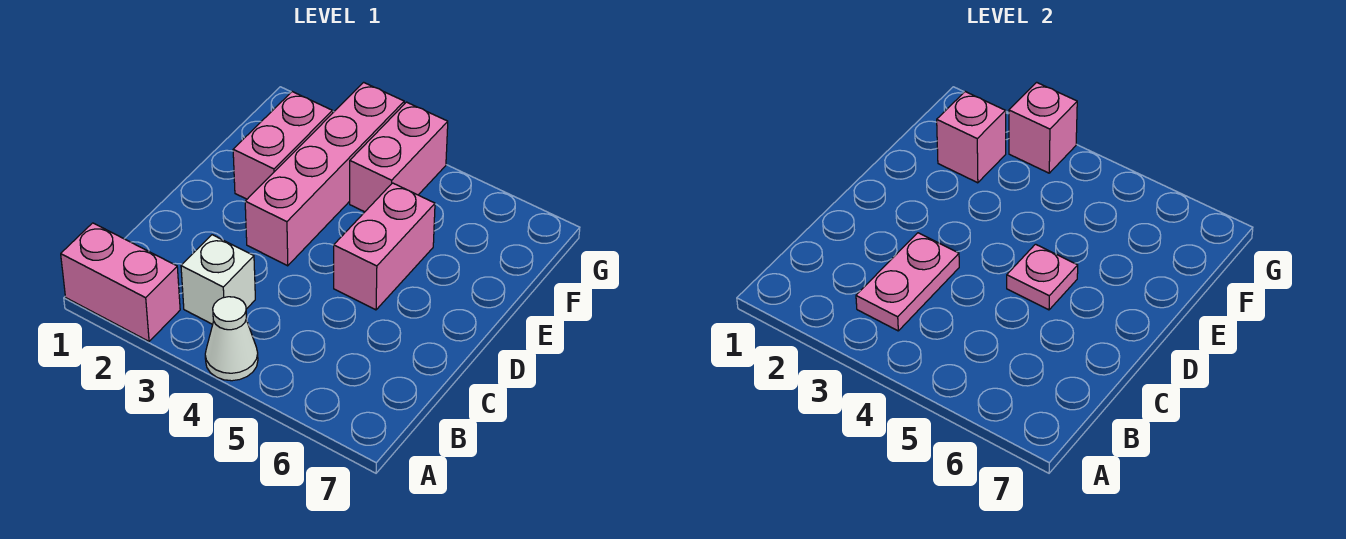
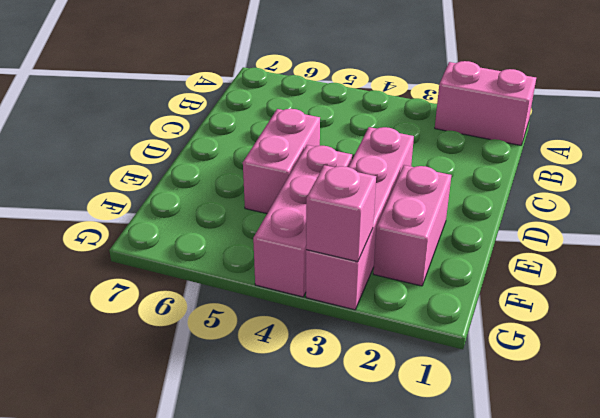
pink 1x3 brick [253,145,352,297] -> pink 1x2 brick [350,102,448,212]
none -> white 1x1 cone [205,297,258,381]
none -> white 1x1 brick [181,235,255,324]

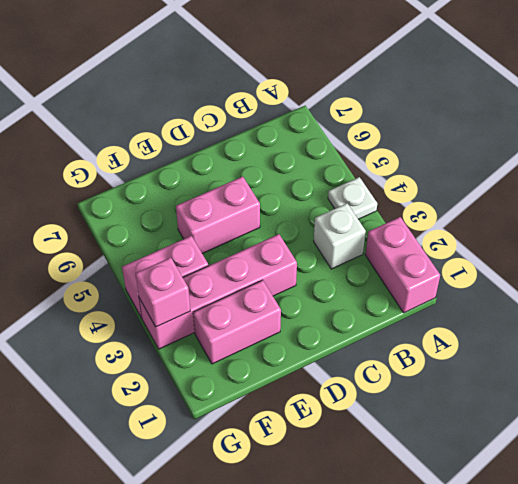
white 1x1 plate [328,177,377,219] -> white 1x1 cone [205,297,258,381]
none -> pink 1x2 plate [856,233,959,331]
none -> pink 1x1 plate [1007,244,1078,310]

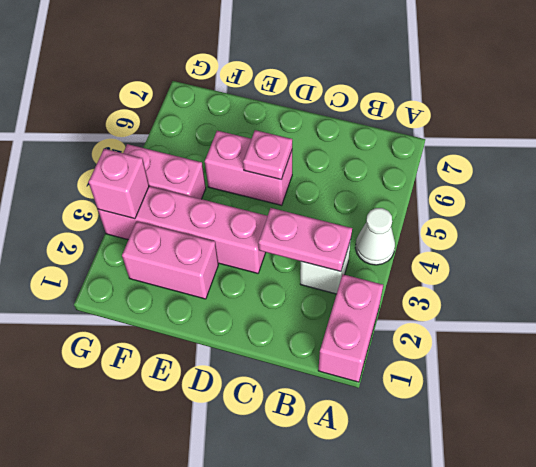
none -> pink 1x1 brick [937,92,1006,183]

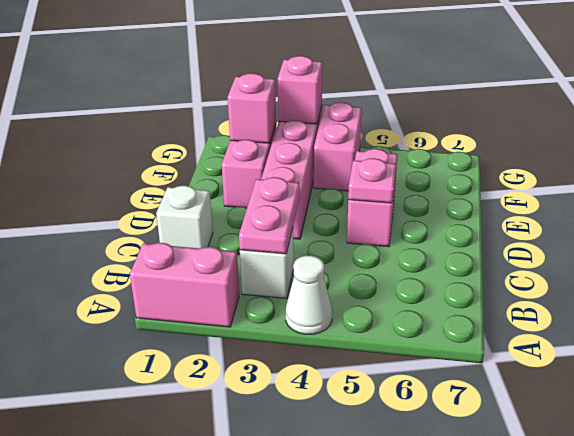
white 1x1 brick [156,186,213,248] -> none

